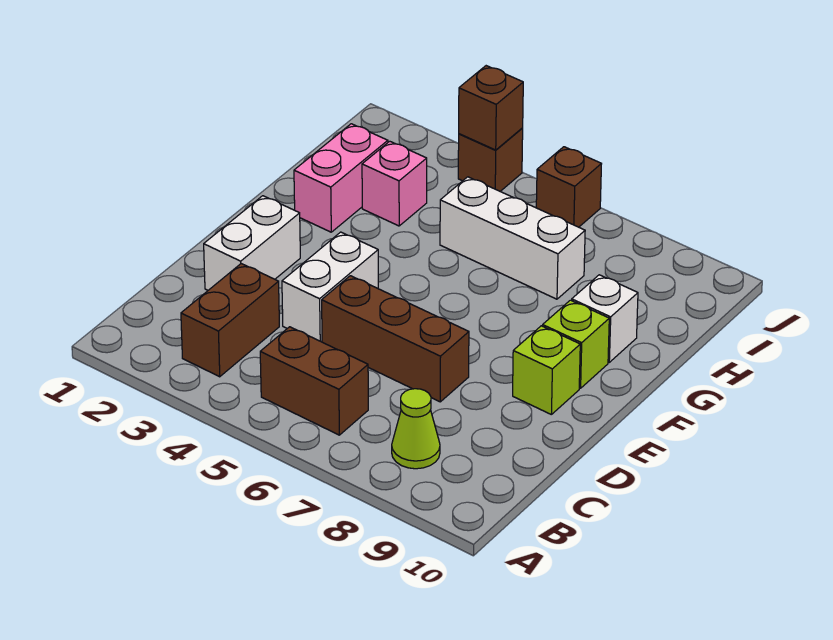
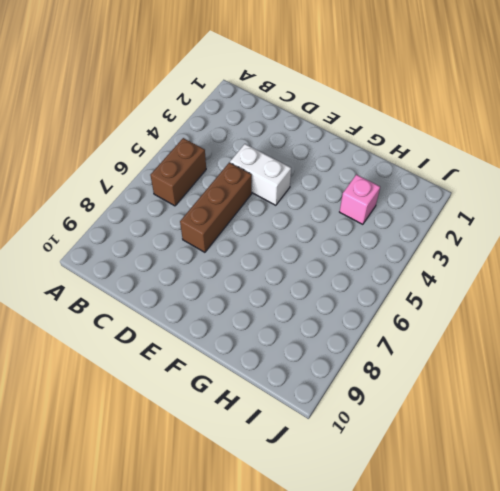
none -> brown 1x2 brick [181,264,279,377]
none -> lime 1x1 cone [392,389,440,469]
none -> white 1x2 brick [204,196,300,290]

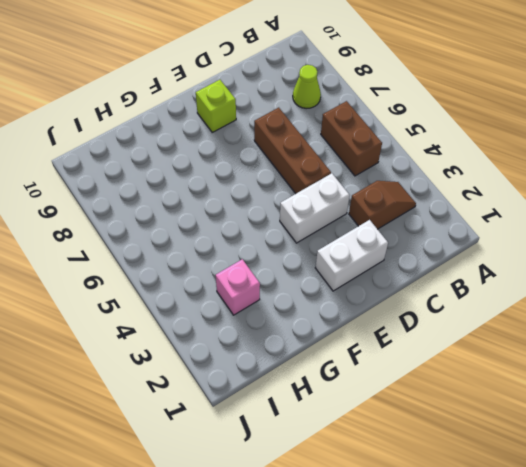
brown 1x2 slope [349,181,416,229] -> brown 1x2 brick [181,264,279,377]
none -> lime 1x1 brick [543,300,609,388]
none -> pink 1x2 brick [294,124,388,232]
none -> white 1x1 brick [572,275,638,362]

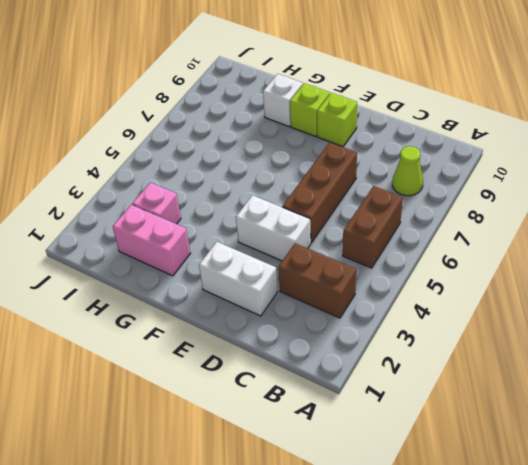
none -> white 1x3 brick [440,177,585,299]
none -> brown 1x1 brick [458,128,523,191]
none -> brown 1x1 brick [536,147,601,227]

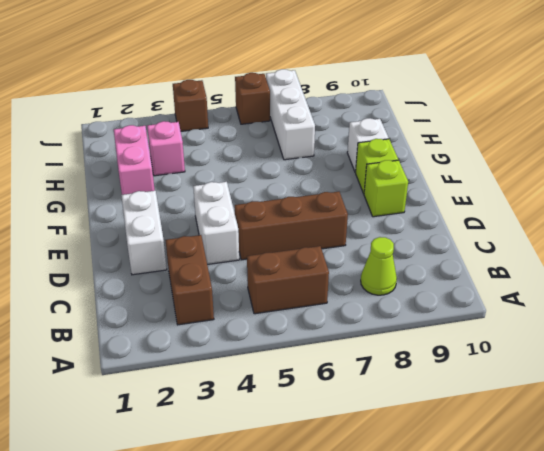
white 1x3 brick [266,69,315,160] -> white 1x3 brick turned to [440,177,585,299]
none -> brown 1x1 brick [459,66,523,150]

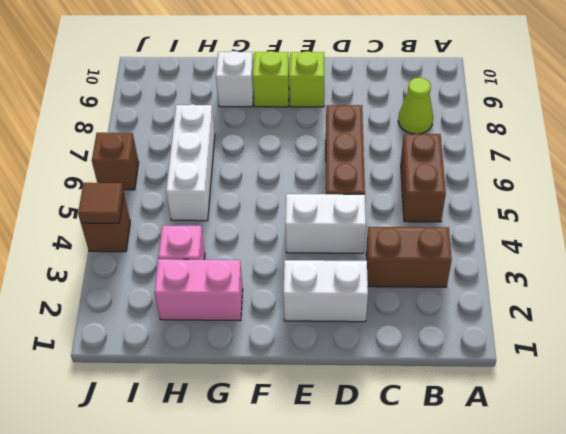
brown 1x1 tile [78,183,124,223] -> brown 1x1 brick [459,66,523,150]

